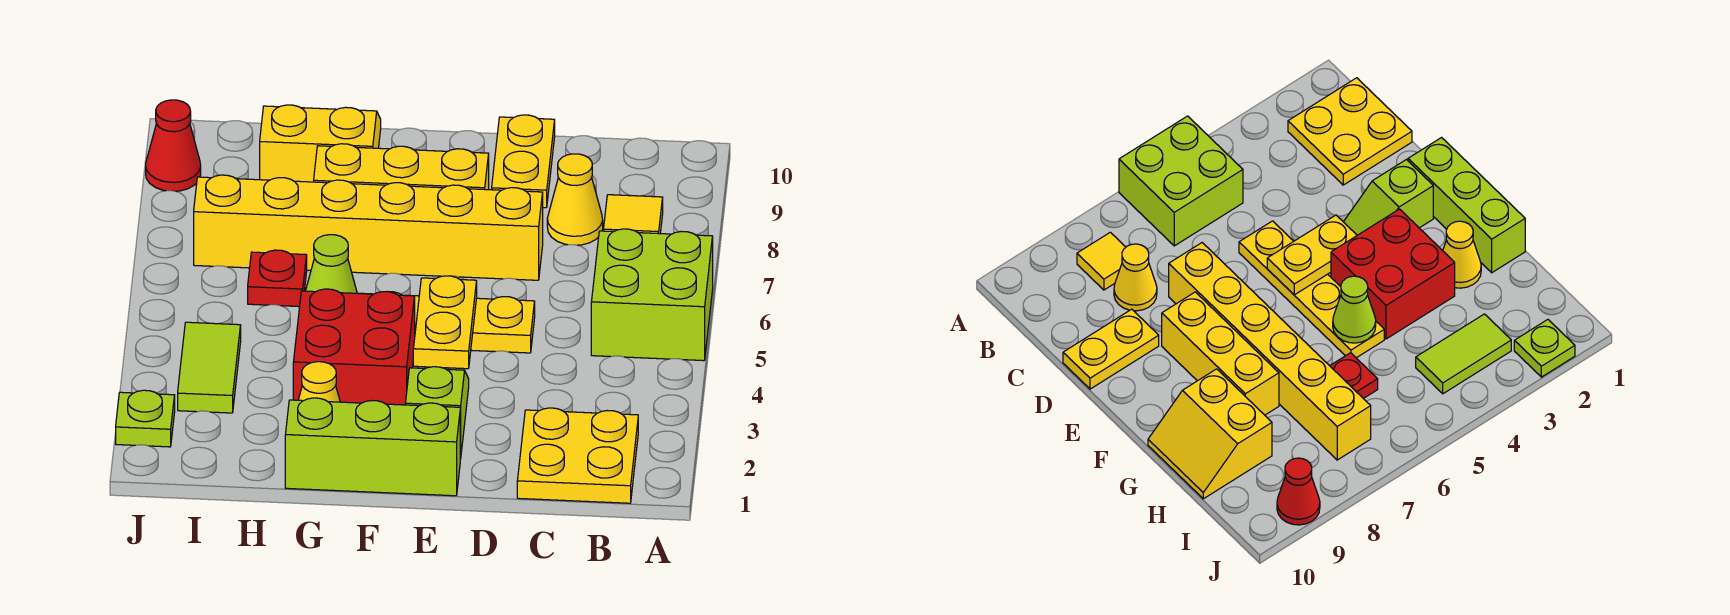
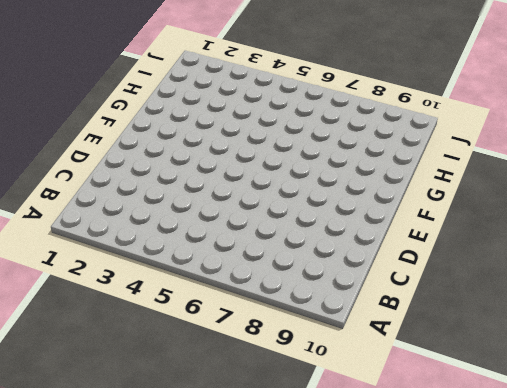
none -> lime 2x2 brick [591,229,713,361]
none -> yellow 2x2 plate [517,408,638,503]
none -> yellow 1x1 tile [604,195,663,234]

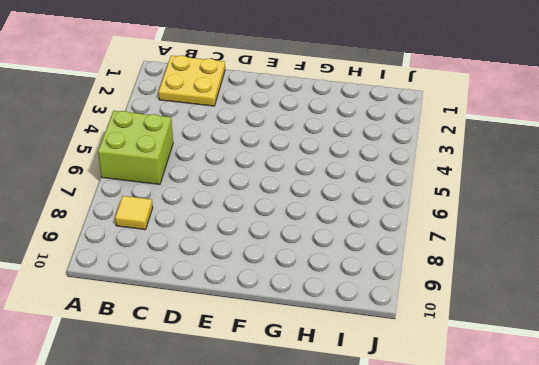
none -> yellow 1x1 cone [547,154,603,245]
none -> yellow 1x4 plate [359,292,535,353]
none -> yellow 1x6 brick [194,175,543,280]

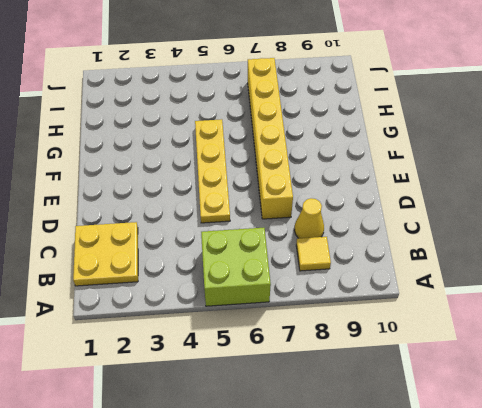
none -> yellow 1x2 plate [492,115,555,208]
none -> lime 1x3 brick [285,398,460,496]
none -> lime 1x2 slope [405,367,469,459]

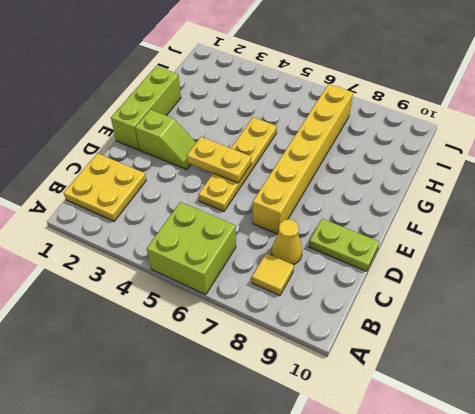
lime 1x2 plate [309,219,379,271] -> yellow 1x2 plate [492,115,555,208]
none -> yellow 1x3 brick [314,144,489,190]
none -> red 2x2 brick [293,289,415,405]
none -> yellow 1x1 cone [298,362,340,402]

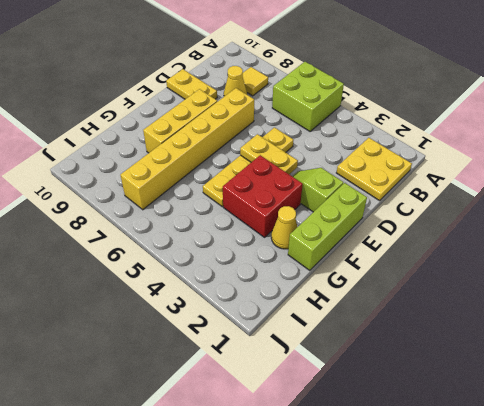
none -> yellow 2x2 slope [260,105,381,182]
none -> red 1x1 plate [248,250,307,307]
none -> lime 1x2 tile [178,322,241,413]

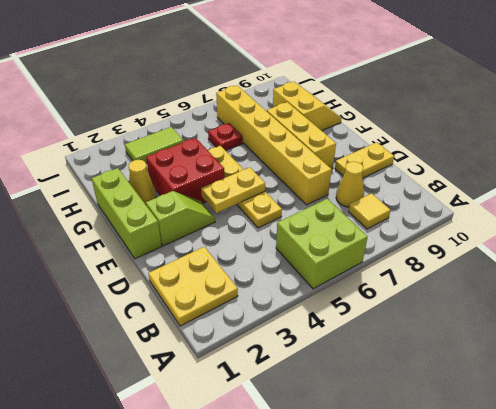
none -> lime 1x1 plate [116,390,175,447]
none -> red 1x1 cone [146,100,201,191]
none -> lime 1x1 cone [306,235,357,293]

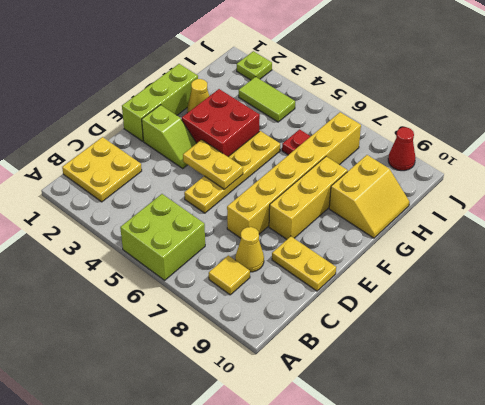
none -> lime 1x1 cone [306,235,357,293]

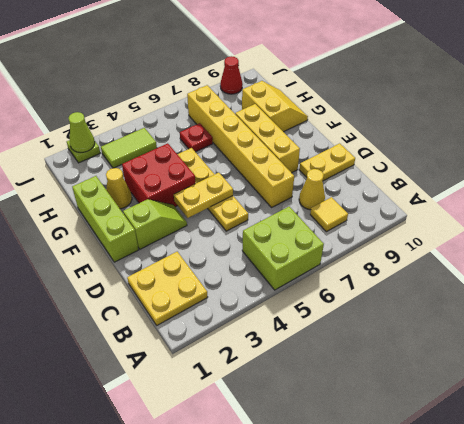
lime 1x1 cone [69,112,95,153] -> lime 1x1 cone moved to [306,235,357,293]

